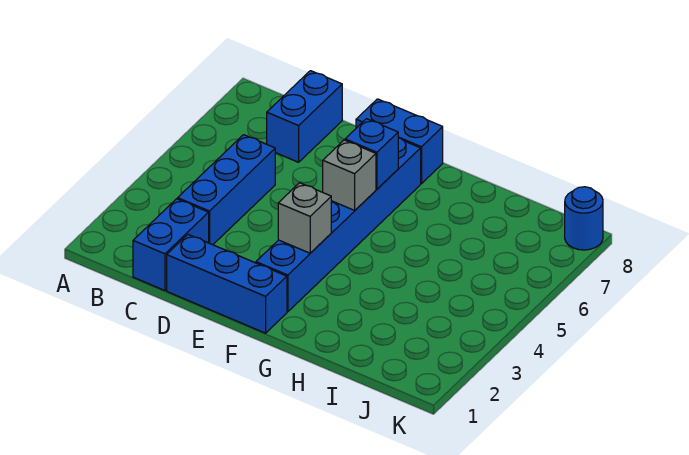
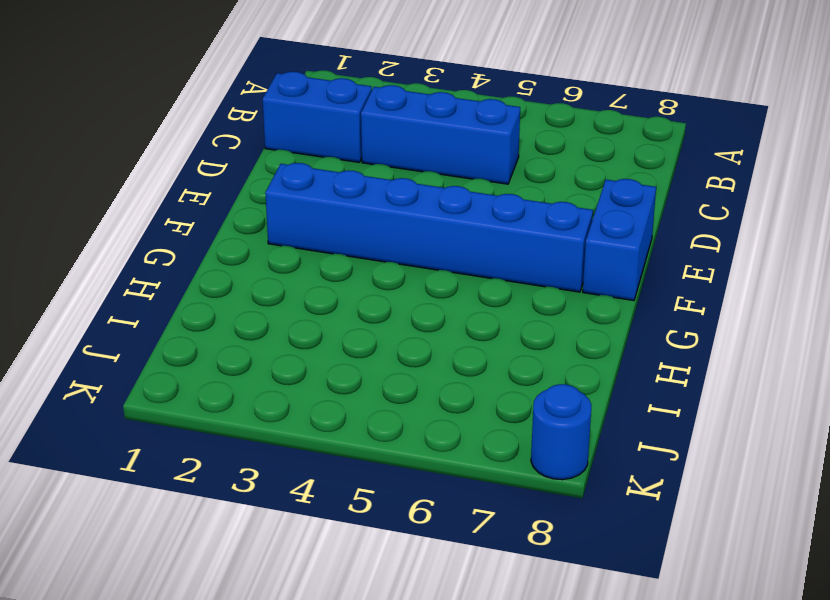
none -> blue 1x2 brick [267,71,342,162]
none -> blue 1x3 brick [167,235,287,333]

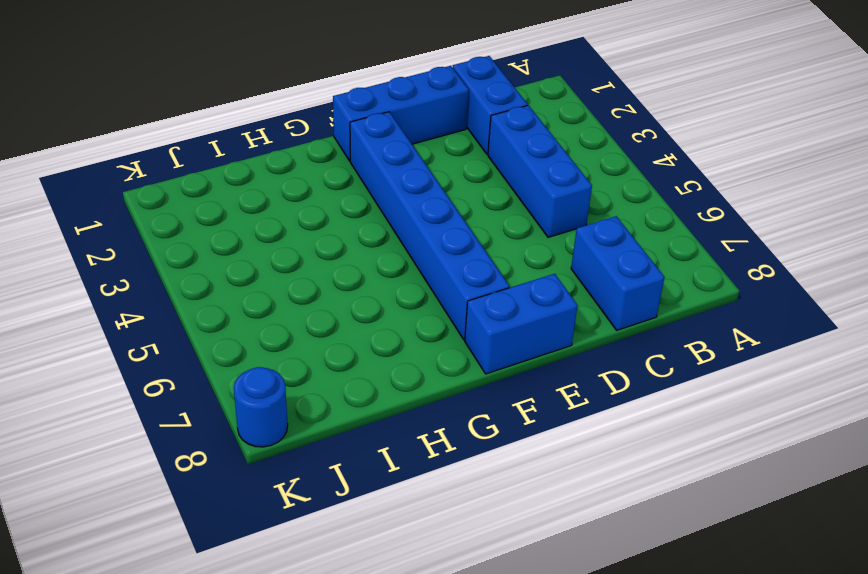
none -> grey 1x1 brick [278,183,331,253]
none -> grey 1x1 brick [323,140,376,210]

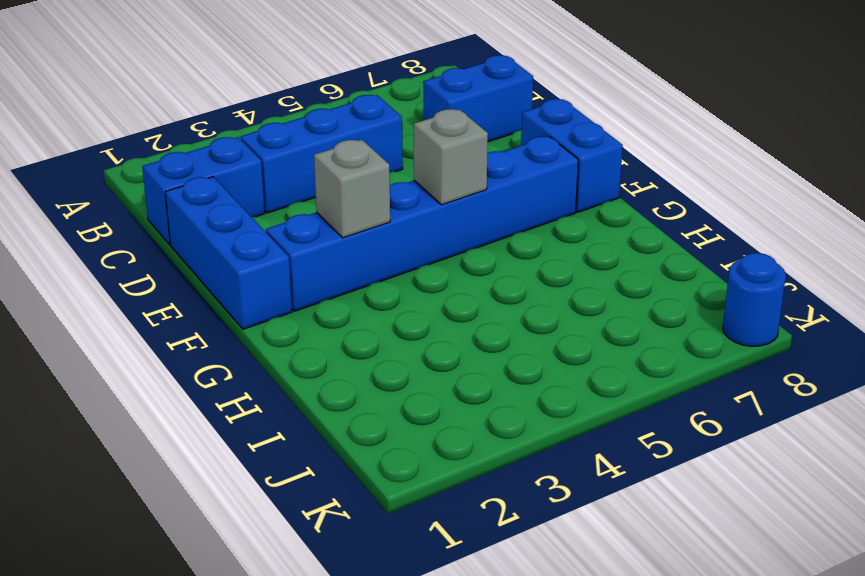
none -> blue 1x1 brick [345,119,398,189]

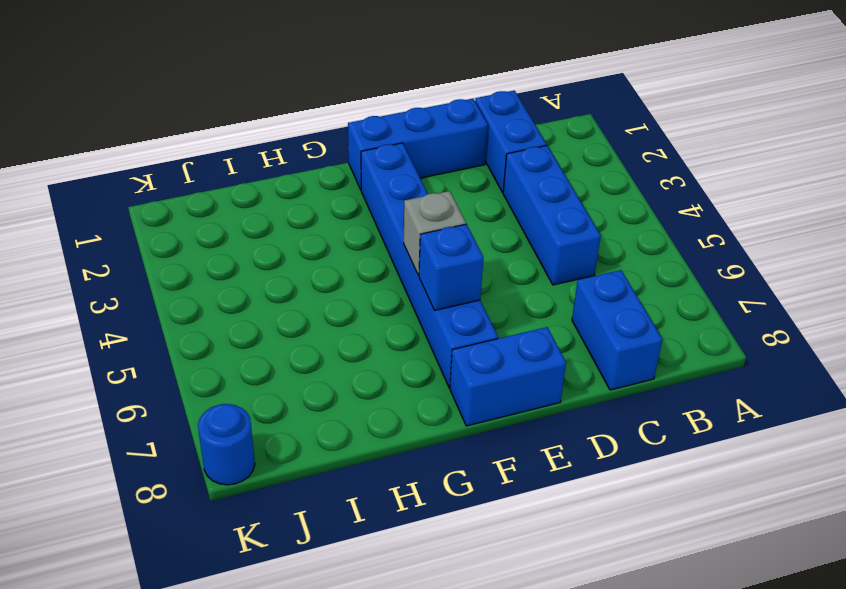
none -> grey 1x1 brick [278,183,331,253]

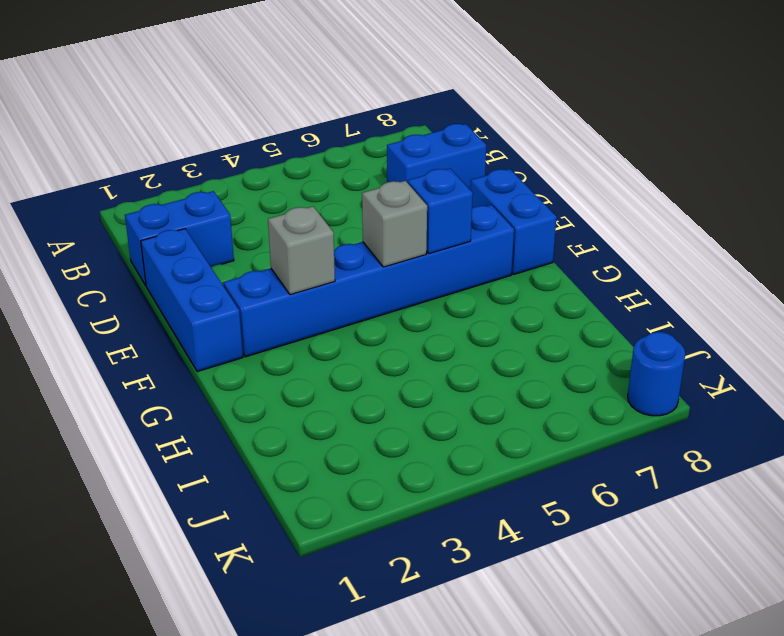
none -> blue 1x3 brick [178,135,275,245]

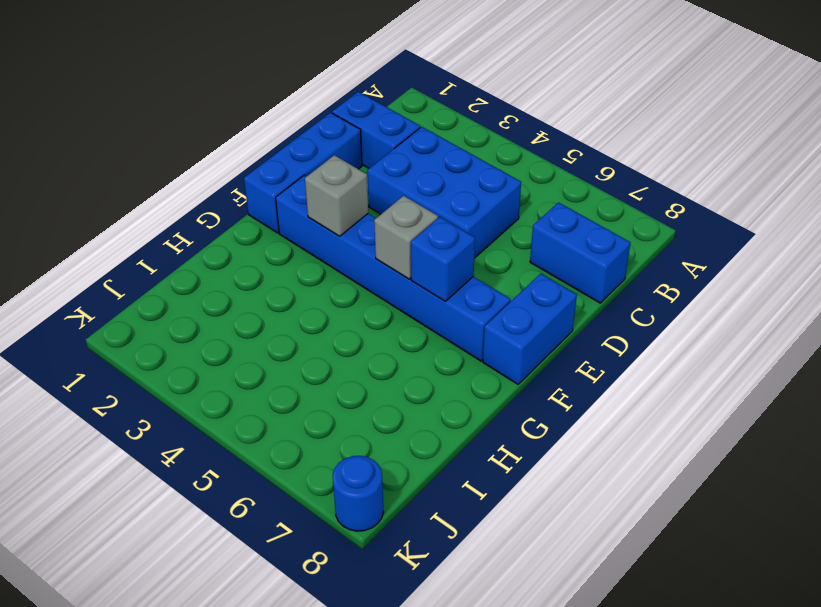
blue 2x3 brick [367,127,521,258] -> blue 1x3 brick [178,135,275,245]

